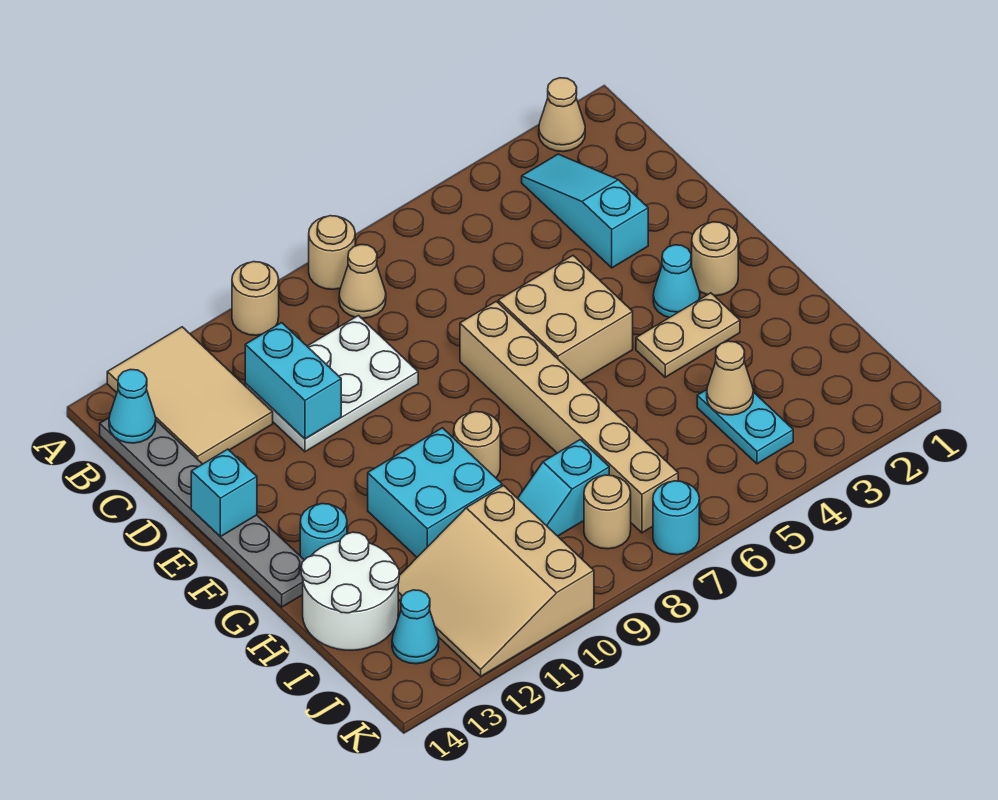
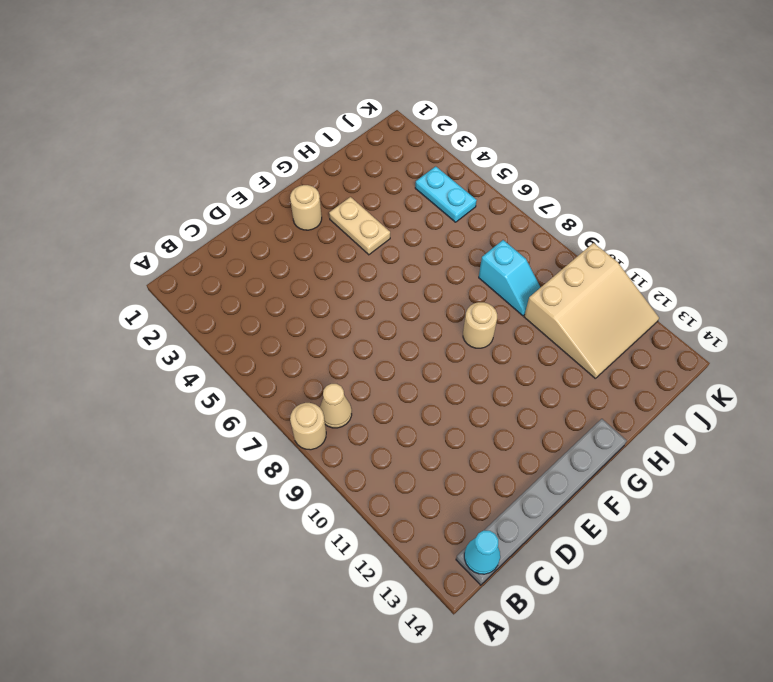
cyan 1x2 plate [415,166,477,222] -> cyan 1x2 plate turned to [697,390,793,464]
none -> tan 1x1 cone [539,78,585,152]
none -> tan 1x1 round brick [232,262,279,335]
none -> tan 2x3 tile [107,327,273,464]

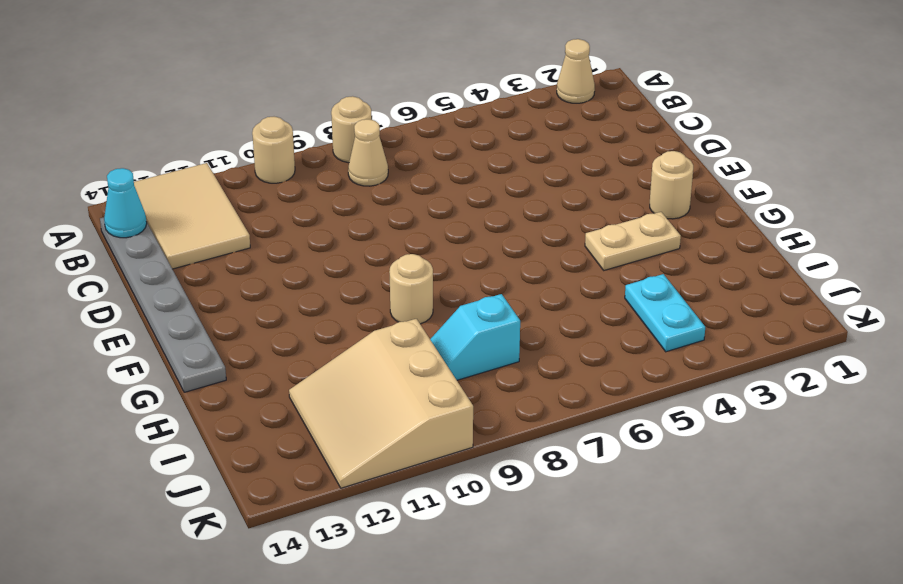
none -> cyan 1x3 slope [522,154,648,268]
none -> white 2x3 plate [245,316,418,452]
none -> tan 2x2 brick [498,256,633,381]

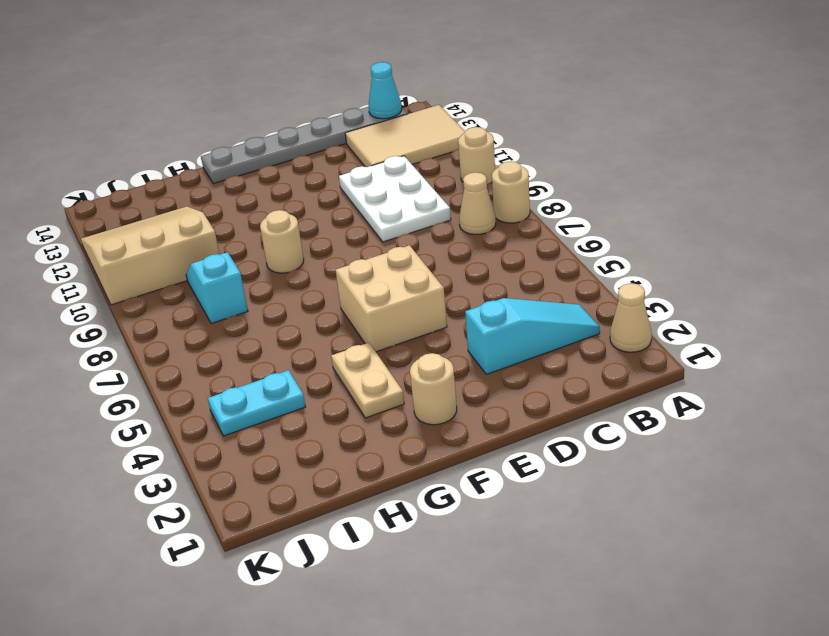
none -> tan 1x6 brick [460,301,678,533]
none -> cyan 1x1 cone [653,245,700,318]
none -> cyan 2x2 brick [368,428,502,557]

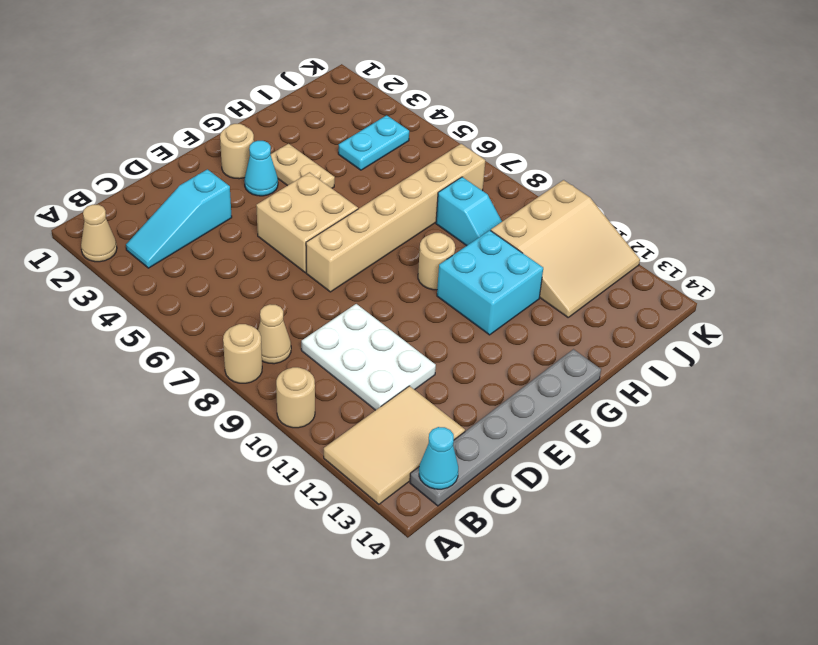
none -> cyan 1x1 round brick [300,504,347,560]
none -> white 2x2 round brick [301,532,399,650]
none -> tan 1x1 round brick [584,475,631,549]

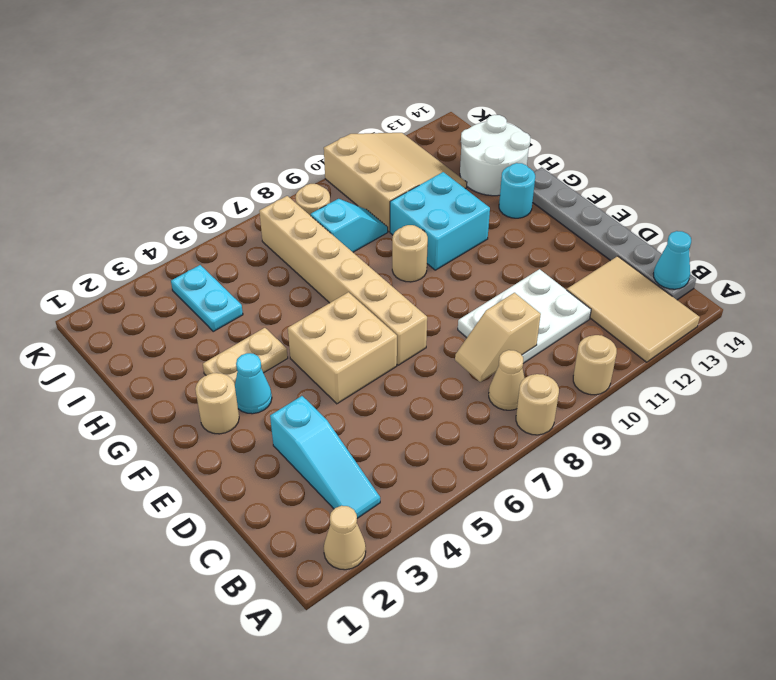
tan 1x2 slope [455,293,541,382] -> none
none -> cyan 1x1 cone [392,590,439,664]
none -> cyan 1x1 round brick [653,481,699,555]
none -> cyan 1x2 brick [245,323,341,439]

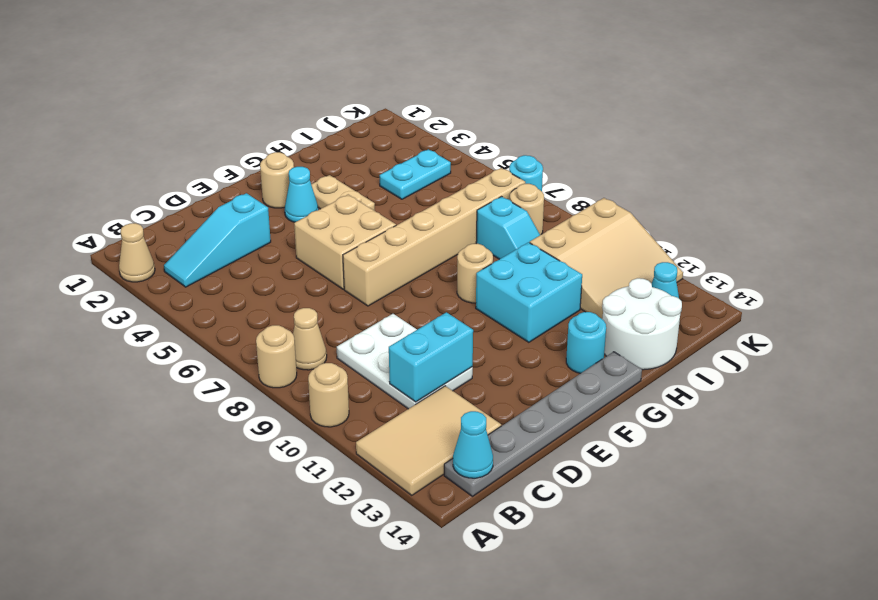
none -> cyan 1x1 brick [191,449,257,537]
none -> tan 1x1 cone [707,341,753,415]

